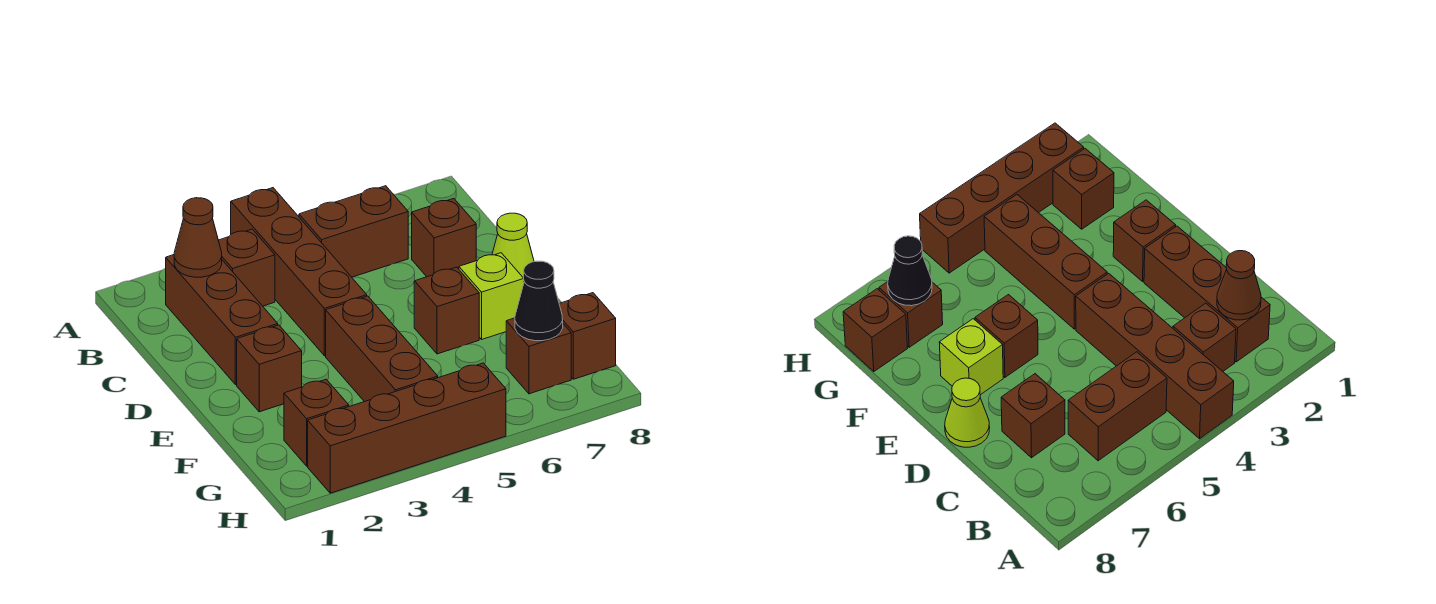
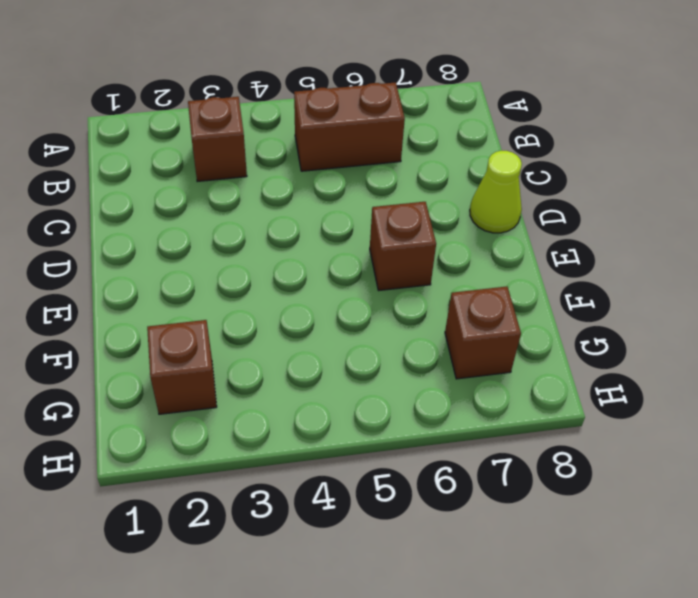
none -> brown 1x4 brick [231,188,367,356]
none -> brown 1x3 brick [166,255,278,385]
none -> brown 1x1 brick [412,199,476,277]

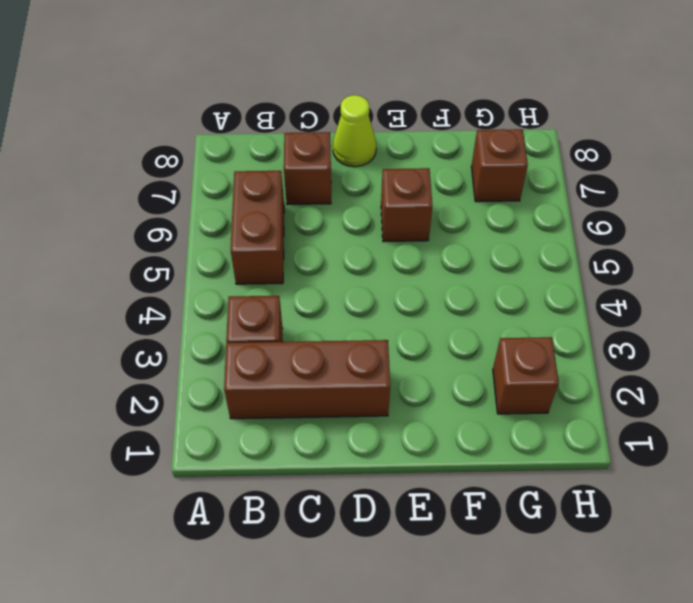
none -> brown 1x4 brick [231,188,367,356]
none -> brown 1x1 brick [237,325,302,412]
none -> brown 1x3 brick [326,296,438,402]

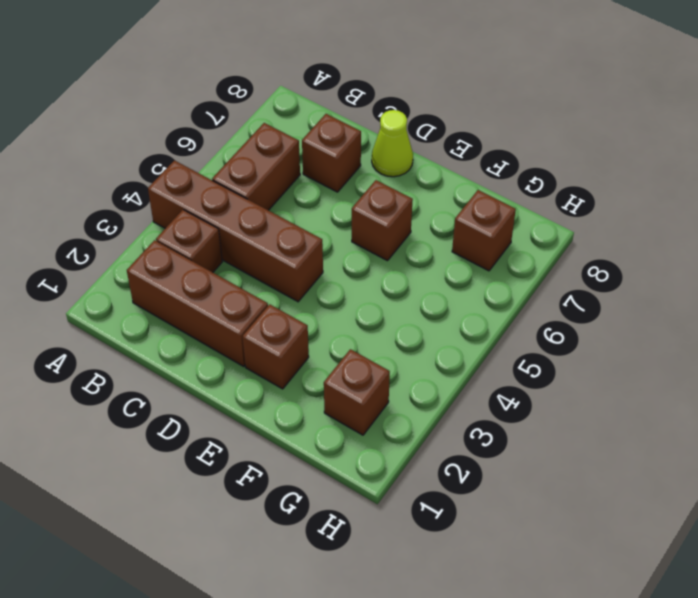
none -> brown 1x3 brick [326,296,438,402]
none -> lime 1x1 brick [459,253,524,339]
none -> brown 1x1 brick [559,293,616,379]

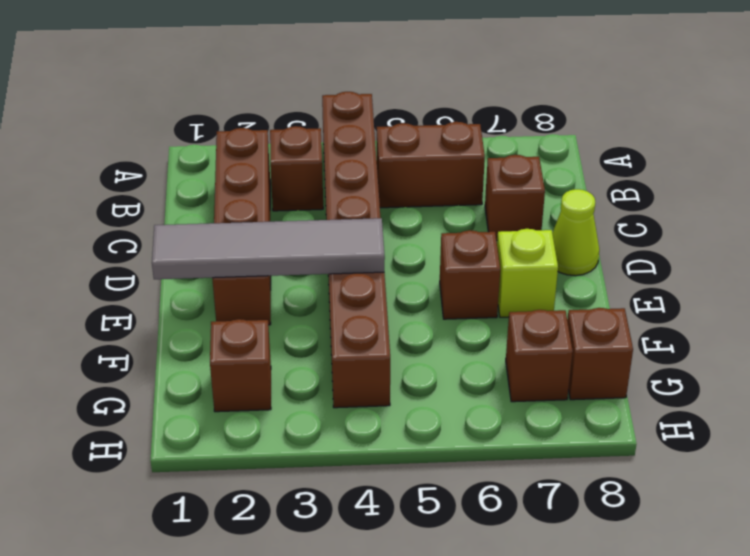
grey 1x4 tile [152,218,385,279] -> none
none -> brown 1x4 brick [308,363,506,493]
none -> brown 1x1 cone [174,198,222,277]
none -> black 1x1 cone [515,261,563,341]

